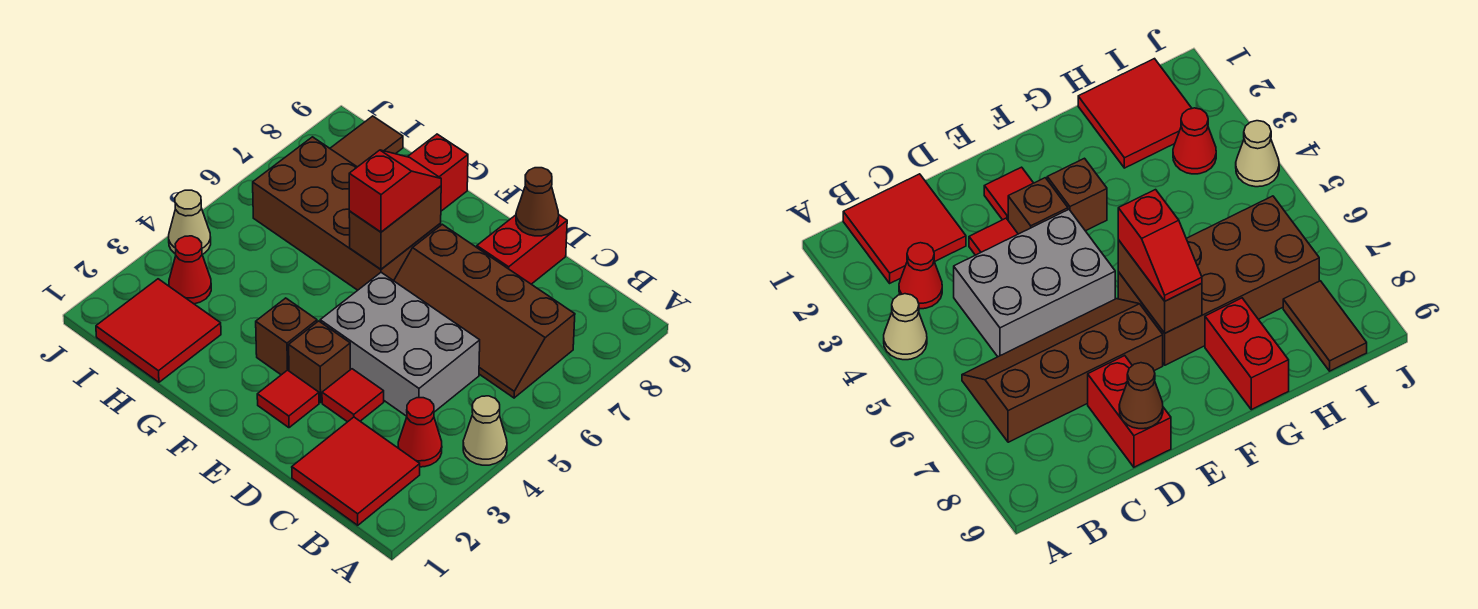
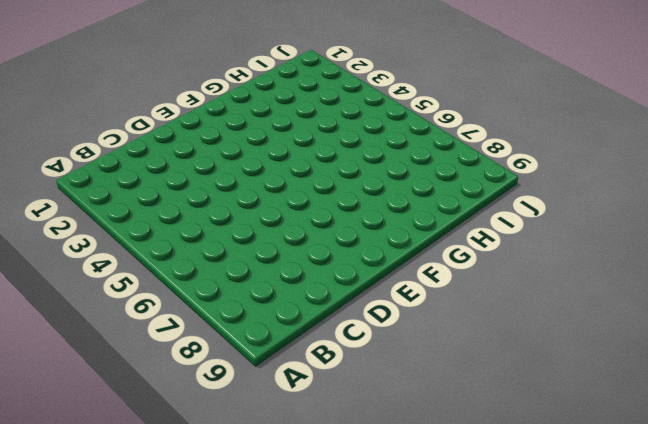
none -> tan 1x1 cone [463,396,507,465]
none -> red 2x2 tile [292,417,420,525]
none -> red 1x1 cone [398,398,442,467]

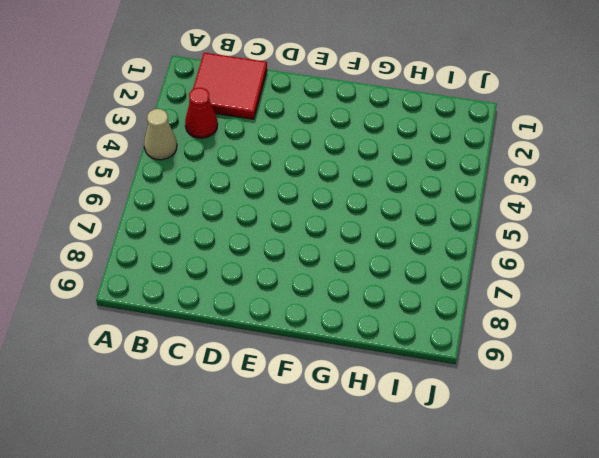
none -> brown 2x4 slope [394,224,575,398]
none -> grey 2x3 brick [320,272,480,416]
none -> red 1x1 tile [322,369,384,422]

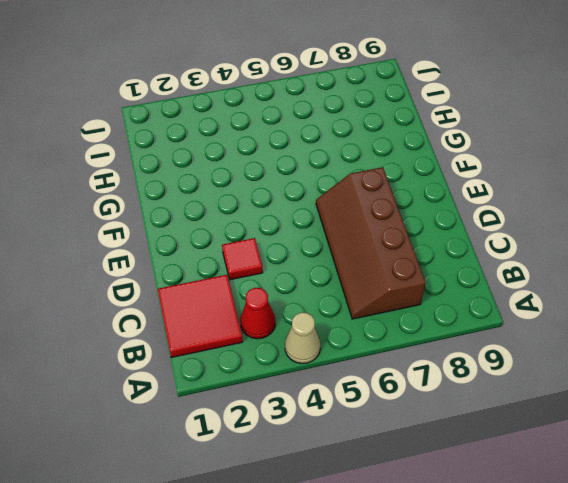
none -> grey 2x3 brick [320,272,480,416]
none -> red 1x2 brick [477,215,567,284]
none -> red 1x1 tile [257,370,319,428]

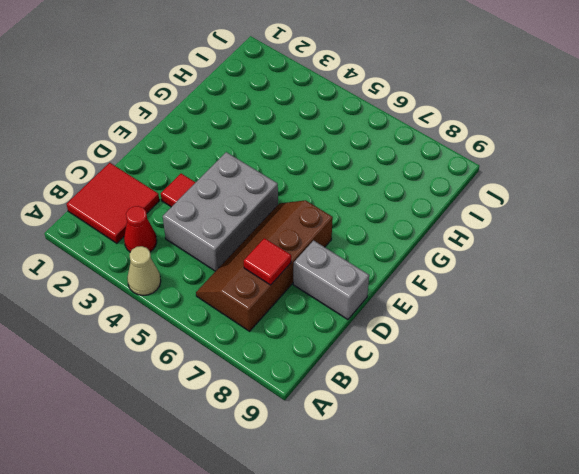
red 1x1 tile [244,238,291,285] -> red 1x1 tile moved to [257,370,319,428]
grey 1x2 brick [293,241,369,320] -> red 1x2 brick [477,215,567,284]
none -> brown 1x1 brick [289,321,350,403]
none -> brown 1x1 brick [256,298,317,375]
none -> brown 2x4 brick [253,137,441,290]

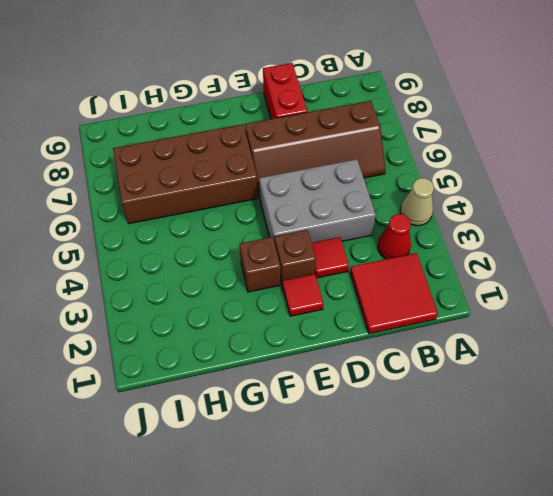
none -> red 1x2 brick [408,134,468,211]
none -> red 2x2 tile [96,279,221,382]
none -> red 1x1 cone [169,236,211,304]

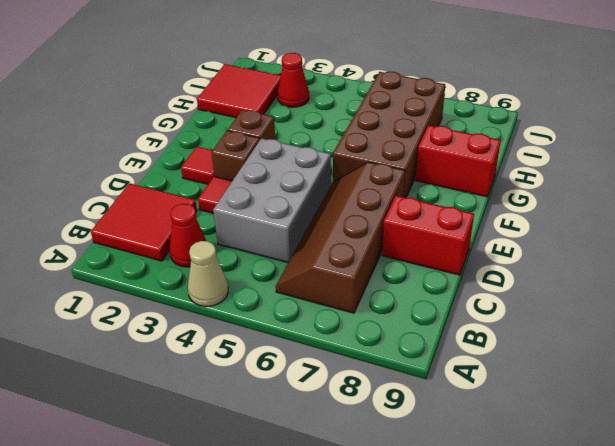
none -> brown 1x2 tile [330,116,403,167]
none -> tan 1x1 cone [169,190,211,254]
none -> brown 1x1 cone [516,168,559,236]

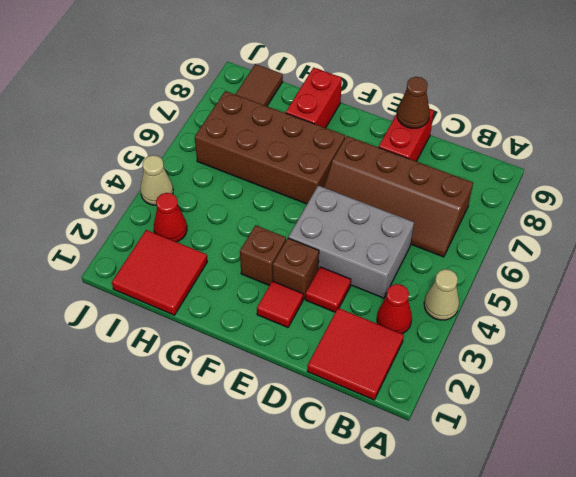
none -> brown 1x2 brick [349,186,441,269]
none -> red 1x2 slope [349,150,441,232]

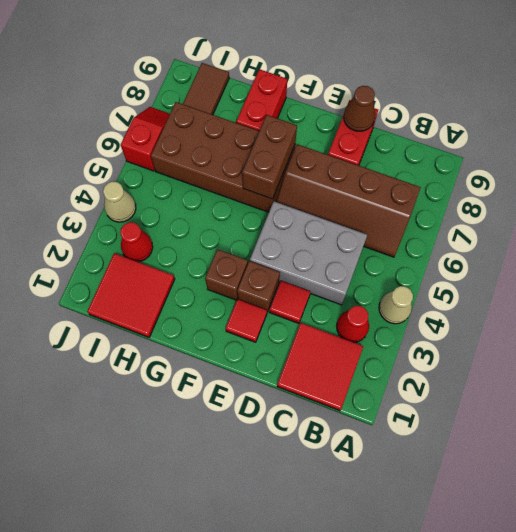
red 1x2 slope [121,107,170,171] -> red 1x2 slope moved to [349,150,441,232]

